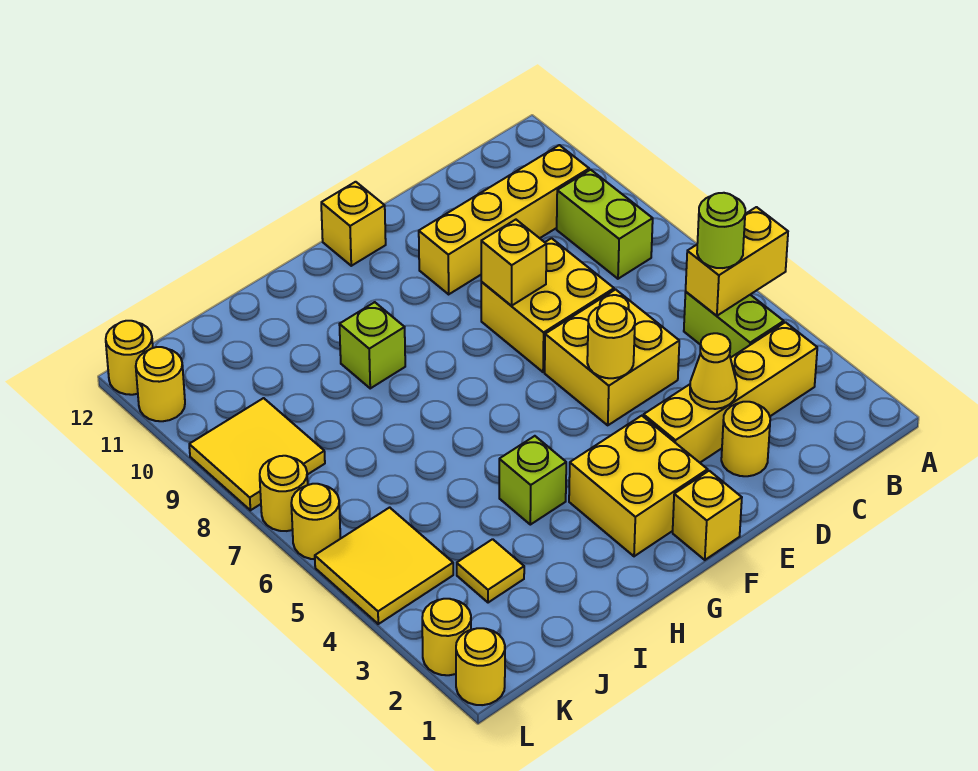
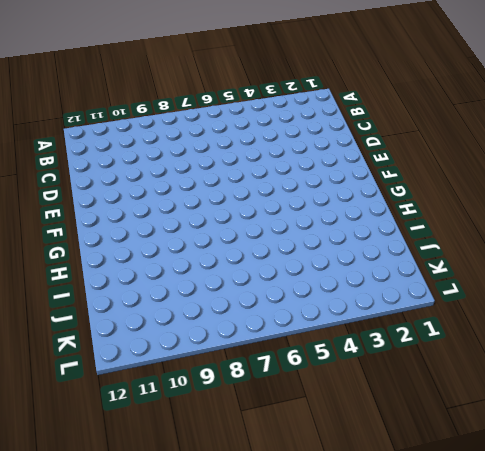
none -> yellow 1x4 brick [644,322,817,463]
none -> lime 1x2 brick [684,292,784,358]
none -> lime 1x2 brick [557,170,653,279]

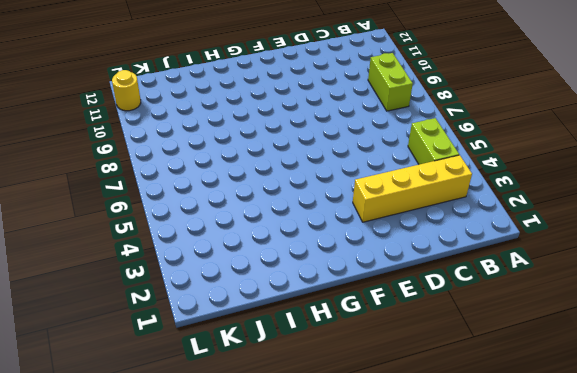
none -> yellow 1x4 brick [419,145,589,294]
none -> yellow 1x1 round brick [721,402,770,476]
none -> yellow 2x2 brick [545,290,679,425]

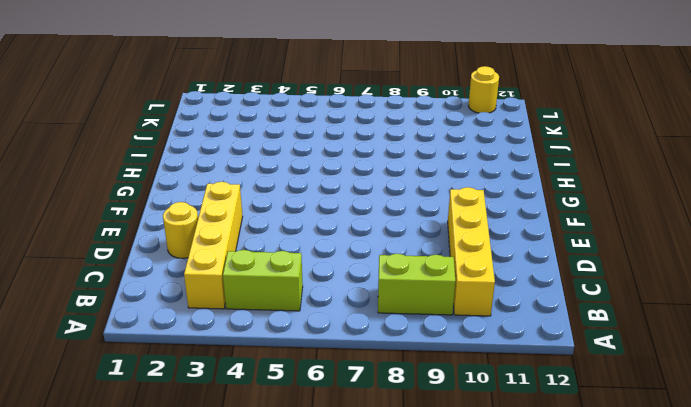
none -> yellow 2x2 brick [545,290,679,425]
none -> yellow 2x2 brick [481,238,614,372]
none -> yellow 1x1 brick [673,471,742,560]

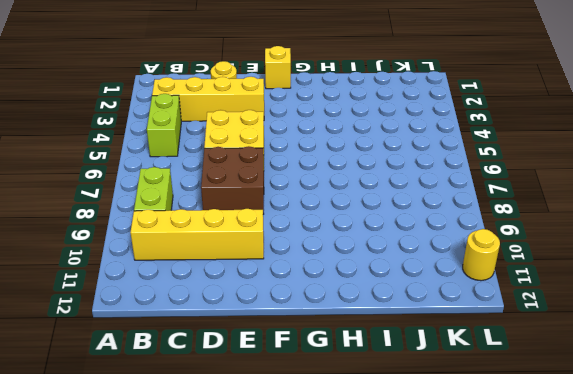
brown 2x2 brick [201,146,264,214] -> yellow 2x2 brick [481,238,614,372]
none -> yellow 2x2 brick [569,416,708,556]
none -> yellow 1x1 brick [321,182,386,266]
none -> lime 1x1 brick [499,436,566,525]

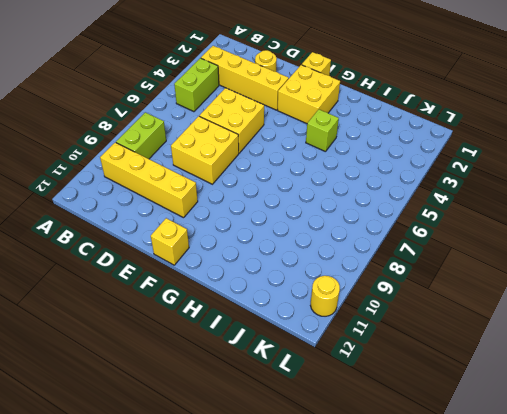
none -> lime 1x1 brick [339,302,405,388]
none -> yellow 1x1 tile [457,539,524,603]
none -> yellow 2x2 tile [315,507,453,624]

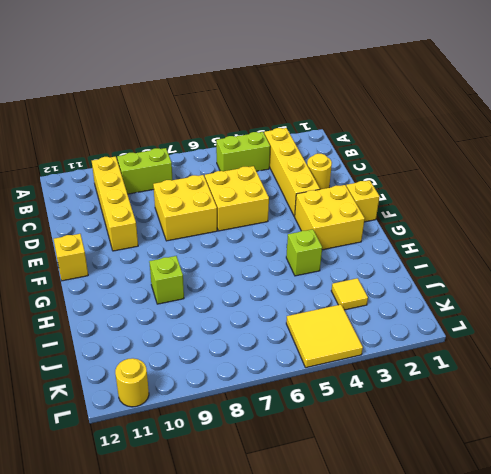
none -> yellow 2x2 tile [189,398,325,510]
none -> yellow 1x1 round brick [456,628,505,705]
none -> yellow 1x1 round brick [422,599,471,675]

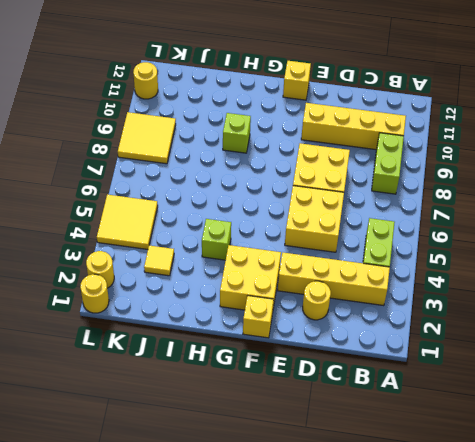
none -> yellow 1x1 round brick [291,484,341,559]
none -> yellow 1x1 round brick [260,456,308,531]
none -> yellow 1x1 round brick [106,321,153,395]

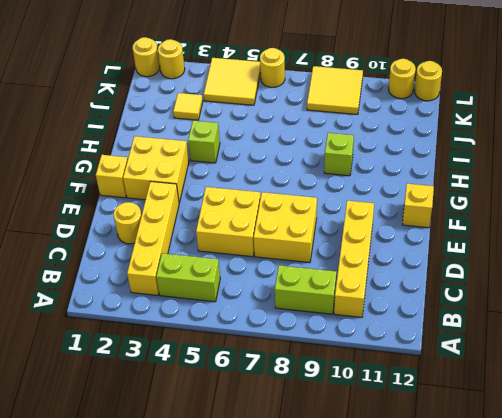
none -> yellow 1x1 round brick [260,456,308,531]
none -> yellow 1x2 brick [686,207,788,316]
none -> yellow 1x1 cone [690,333,737,409]

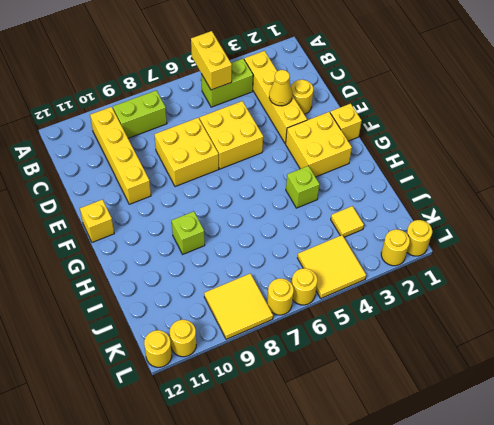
none -> yellow 1x1 round brick [587,303,635,378]
none -> yellow 1x1 brick [481,220,547,306]
none -> lime 1x1 round brick [697,193,745,268]

